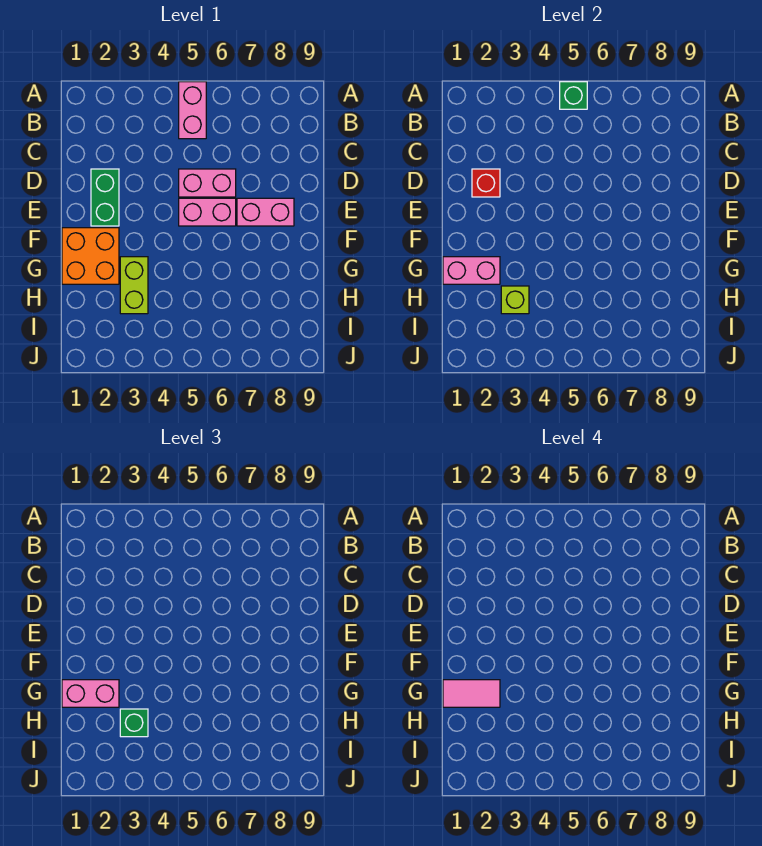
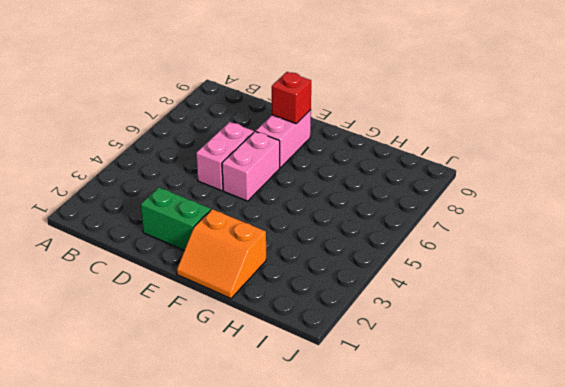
red 1x1 brick [272,72,311,124] -> red 1x1 brick moved to [472,169,500,197]
orange 2x2 slope [177,209,266,298] -> orange 2x2 brick [62,228,119,284]
none -> pink 1x2 brick [179,82,206,139]
none -> lime 1x2 brick [120,257,148,314]
none -> green 1x1 brick [560,82,587,109]

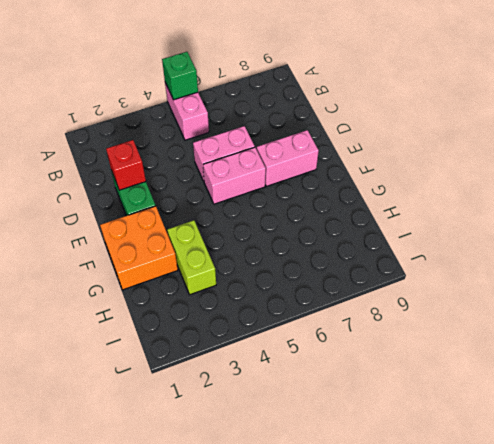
none -> pink 1x2 brick [443,257,500,284]
none -> lime 1x1 brick [501,286,529,314]
none -> pink 1x2 brick [62,680,119,707]

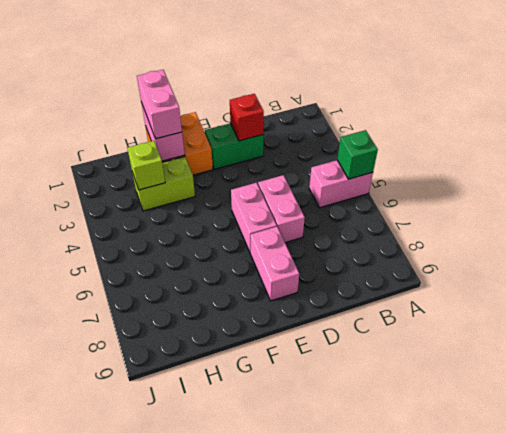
none -> green 1x1 brick [120,709,148,737]
none -> pink 1x2 tile [443,680,500,707]

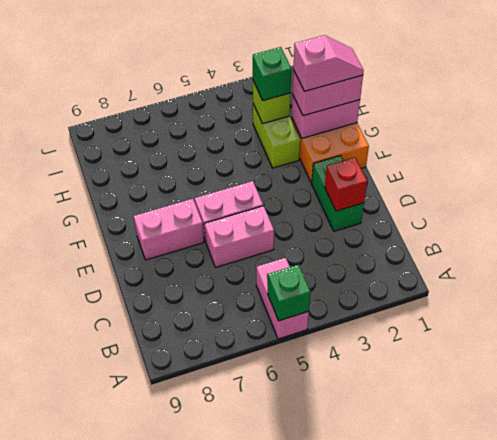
pink 1x2 slope [293,35,364,91] -> pink 1x2 tile [443,680,500,707]

